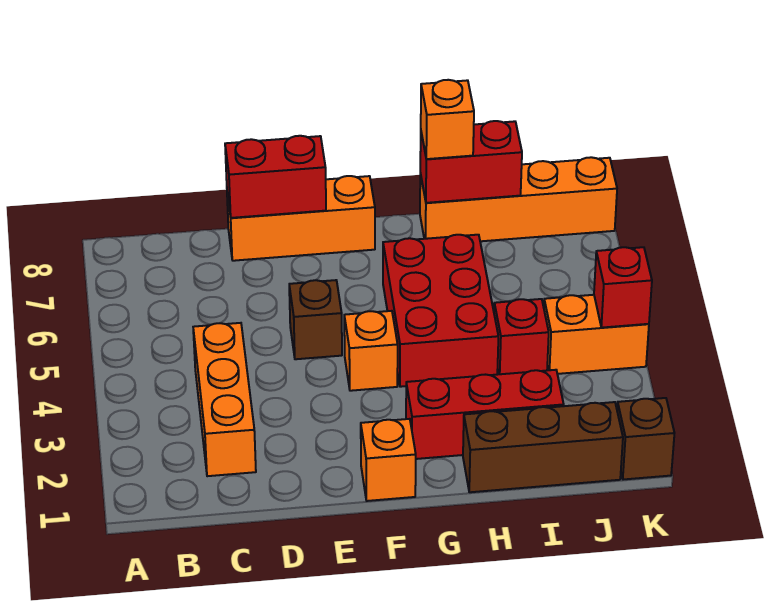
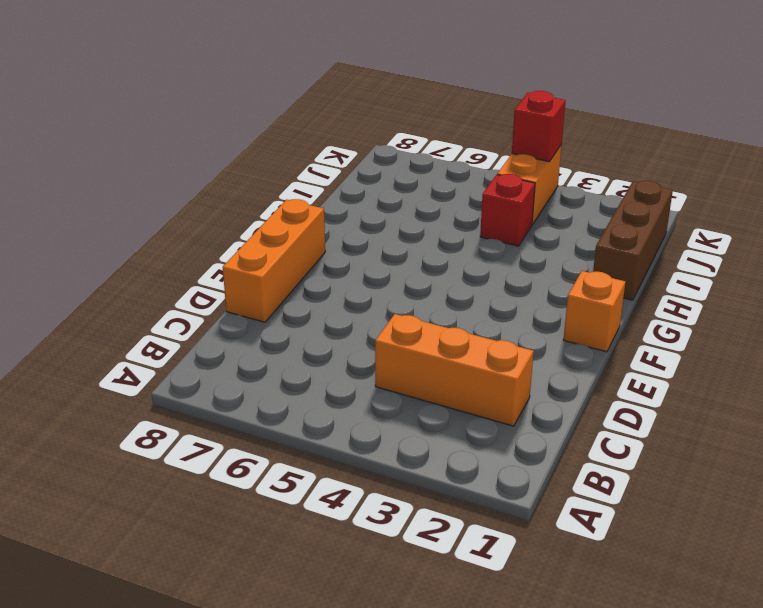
none -> brown 1x1 brick [289,280,342,359]
none -> orange 1x1 brick [344,311,398,391]
none -> red 1x3 brick [406,370,564,459]

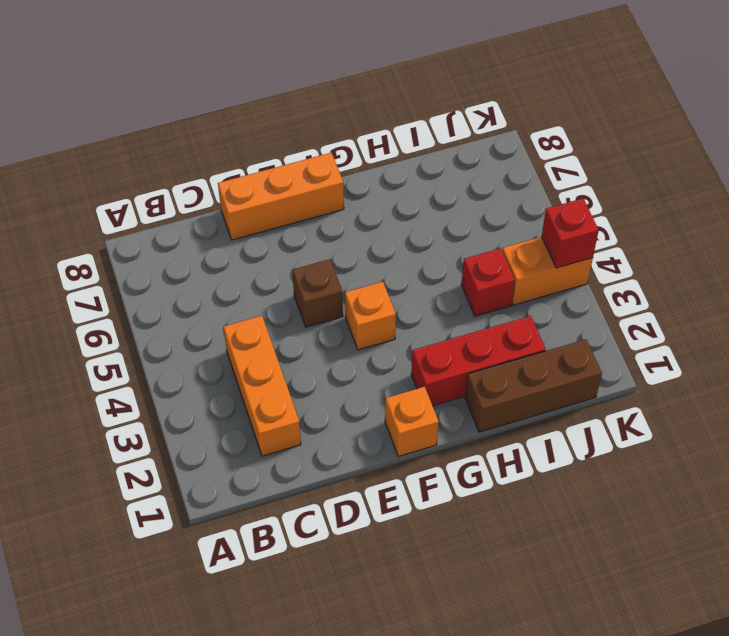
none -> red 2x3 brick [383,235,498,387]
none -> orange 1x4 brick [420,157,617,241]
none -> brown 1x1 brick [617,398,674,480]

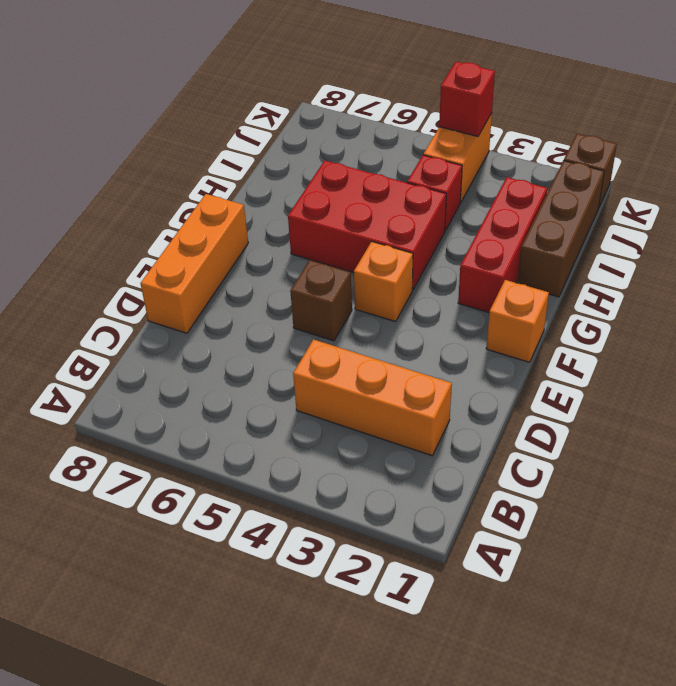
none -> orange 1x4 brick [420,157,617,241]
none -> red 1x2 brick [225,136,326,218]
none -> red 1x2 brick [420,121,522,203]

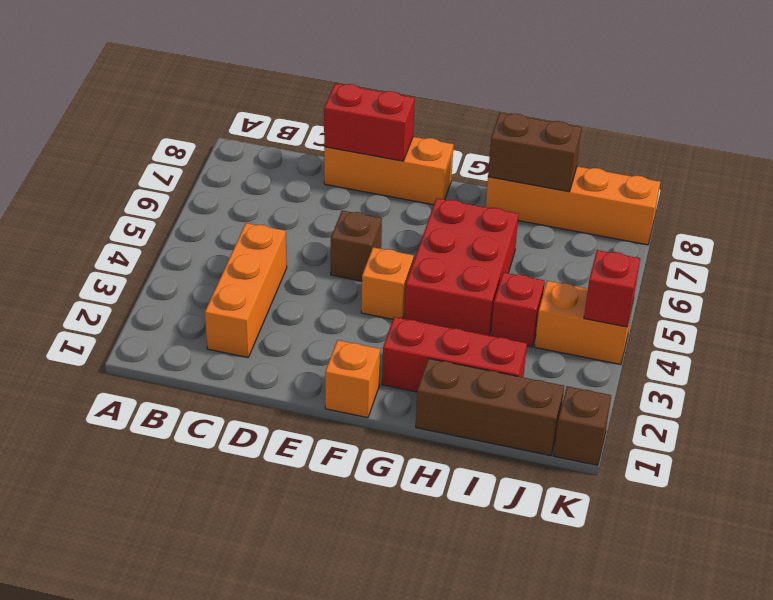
brown 1x2 brick [488,113,582,192] -> red 1x2 brick [420,121,522,203]
none -> orange 1x1 brick [421,80,474,159]

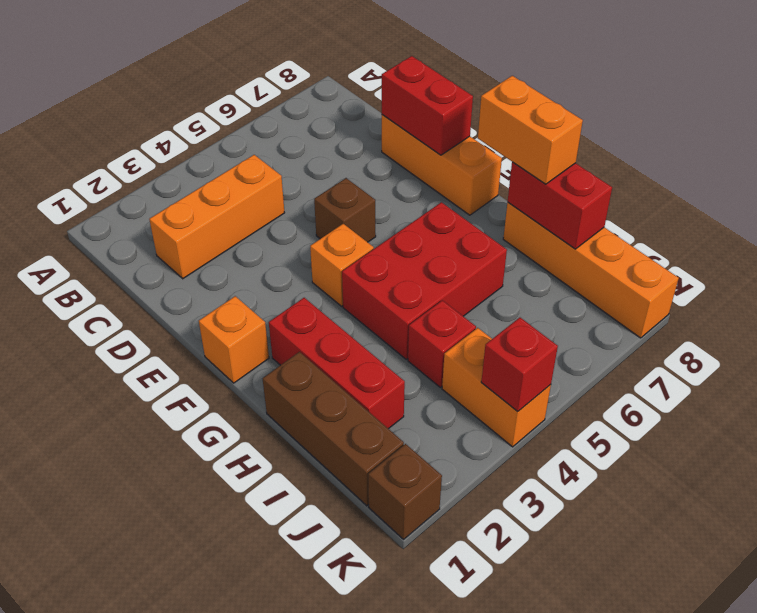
orange 1x2 brick [478,76,583,184] -> orange 1x1 brick [421,80,474,159]

